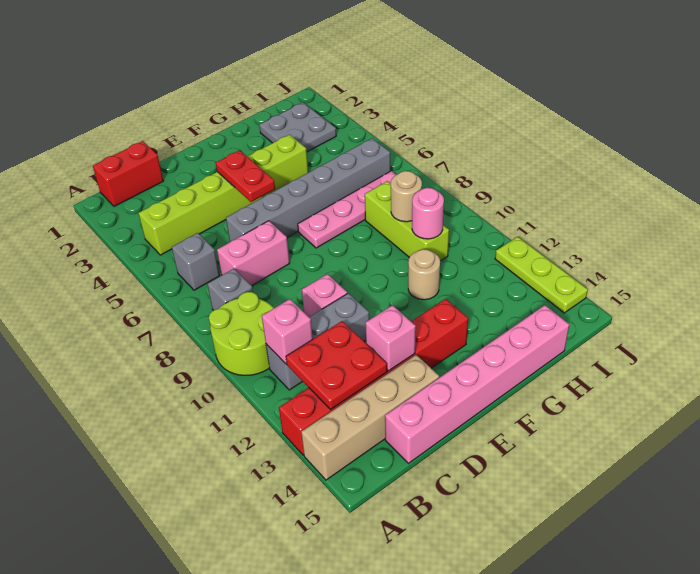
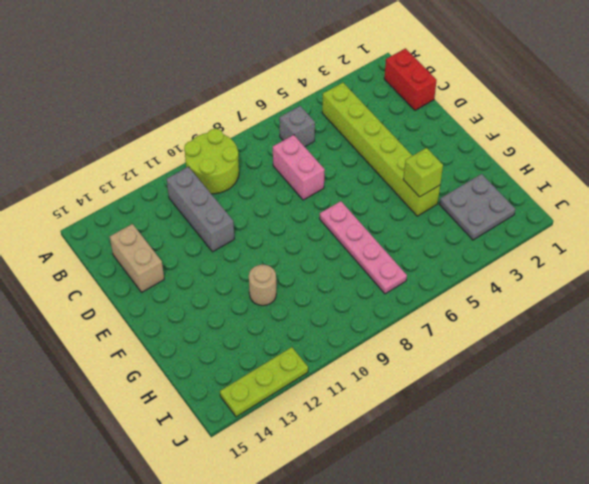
tan 1x2 brick [110,224,164,292] -> tan 1x4 brick [301,355,439,480]
lime 1x1 brick [403,148,443,197] -> none
none -> red 1x6 brick [279,299,468,455]
none -> grey 1x1 brick [207,269,253,310]
none -> pink 1x6 brick [385,305,569,463]

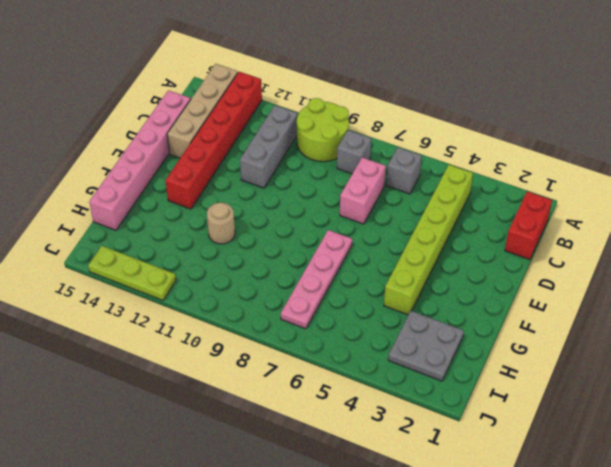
none -> grey 1x6 brick [226,138,390,242]
none -> pink 1x1 brick [302,274,347,317]
none -> lime 1x3 brick [365,181,449,261]

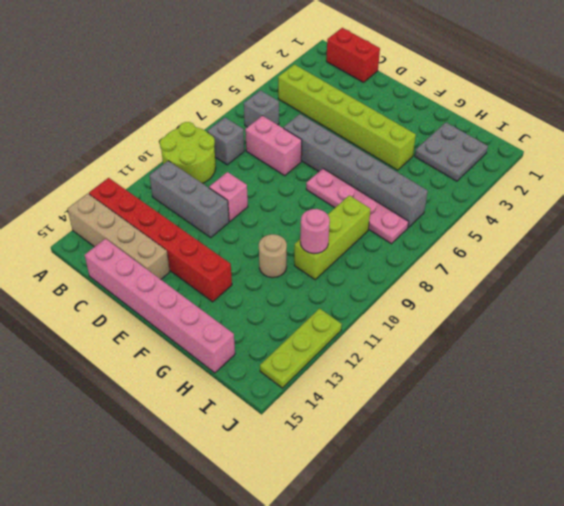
none -> pink 1x1 brick [262,299,313,364]
none -> red 2x2 plate [286,321,387,410]
none -> pink 1x1 brick [365,305,416,371]

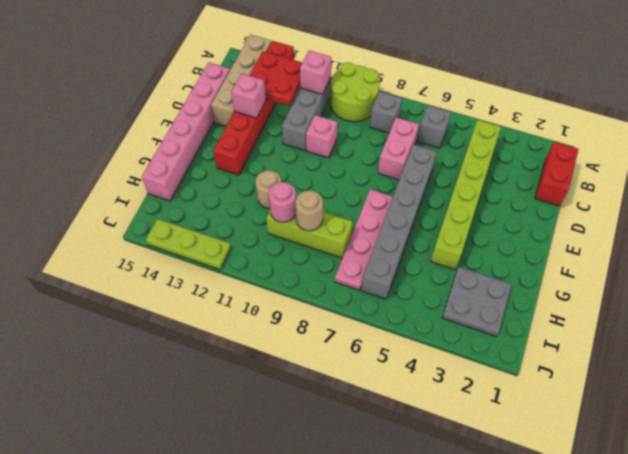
none -> red 1x2 plate [216,150,275,202]

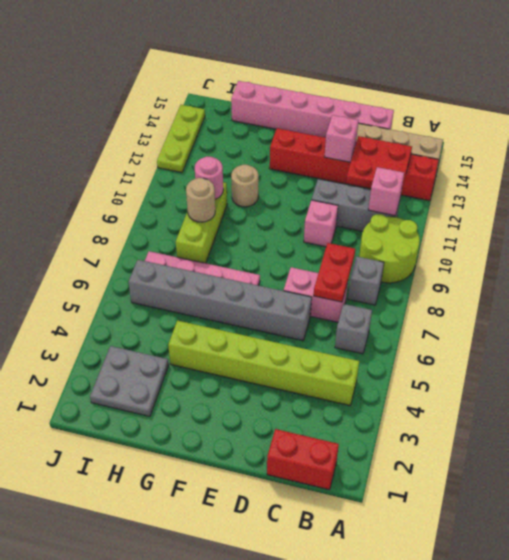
red 1x2 plate [314,243,355,302] -> red 1x2 plate moved to [216,150,275,202]

